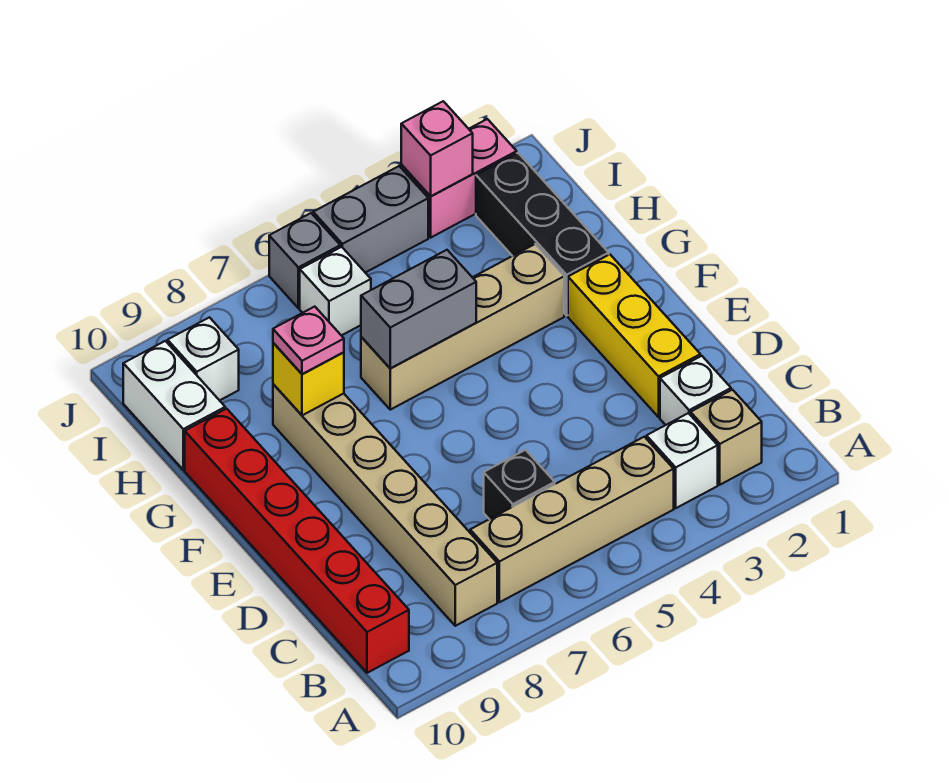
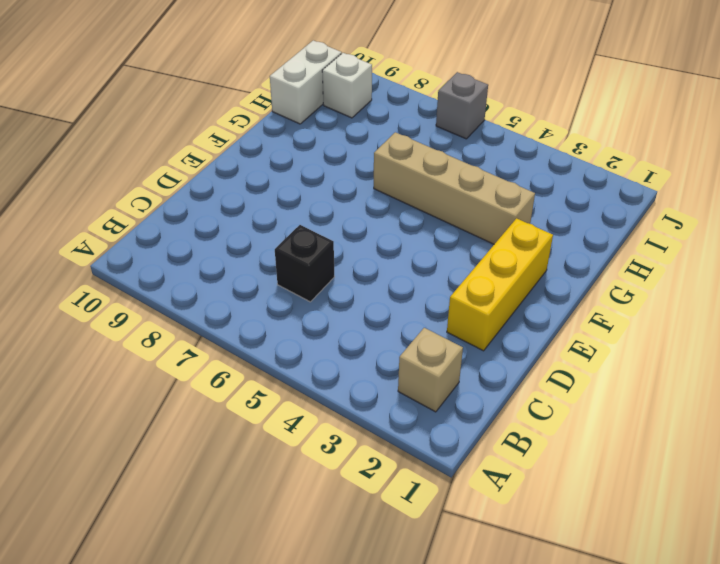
none -> white 1x1 brick [647,413,718,508]
none -> tan 1x4 brick [470,437,674,602]
none -> tan 1x6 brick [273,384,497,626]

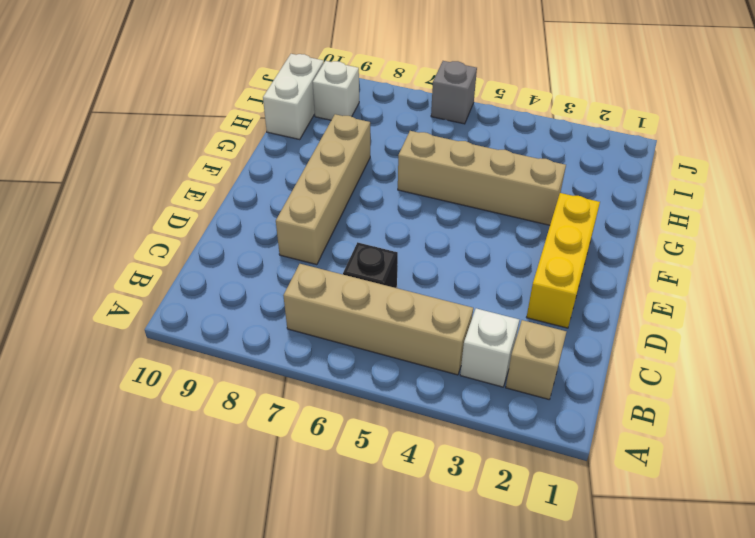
tan 1x4 brick [276,114,370,265] -> tan 1x6 brick [273,384,497,626]
none -> red 1x6 brick [185,409,409,673]
none -> white 1x1 brick [660,356,731,425]
none -> black 1x3 brick [476,153,609,315]

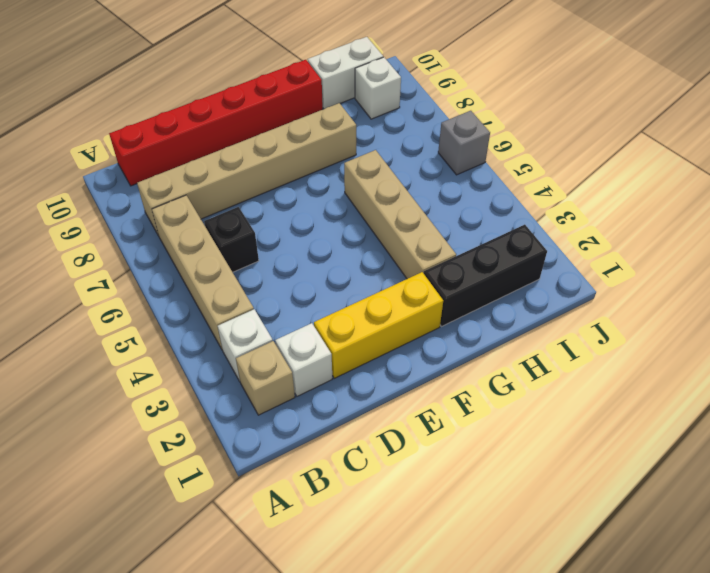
none -> white 1x1 brick [300,247,371,336]
none -> pink 1x2 brick [401,119,517,237]
none -> grey 1x2 brick [313,166,428,273]

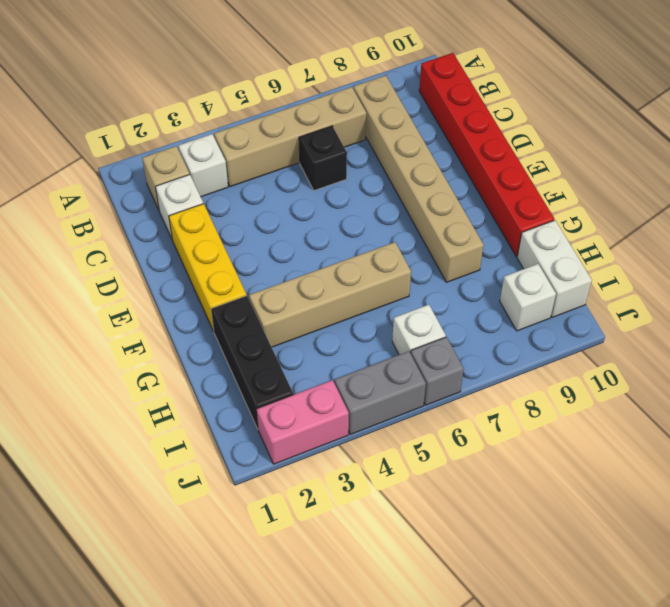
none -> grey 1x2 brick [361,250,476,368]
none -> yellow 1x1 brick [273,343,344,415]
none -> pink 1x1 brick [401,101,473,196]

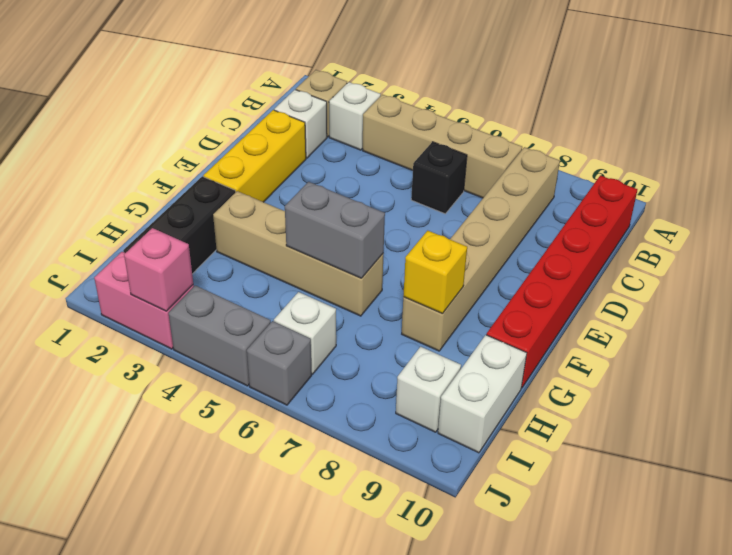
none -> pink 1x1 plate [273,307,344,374]

